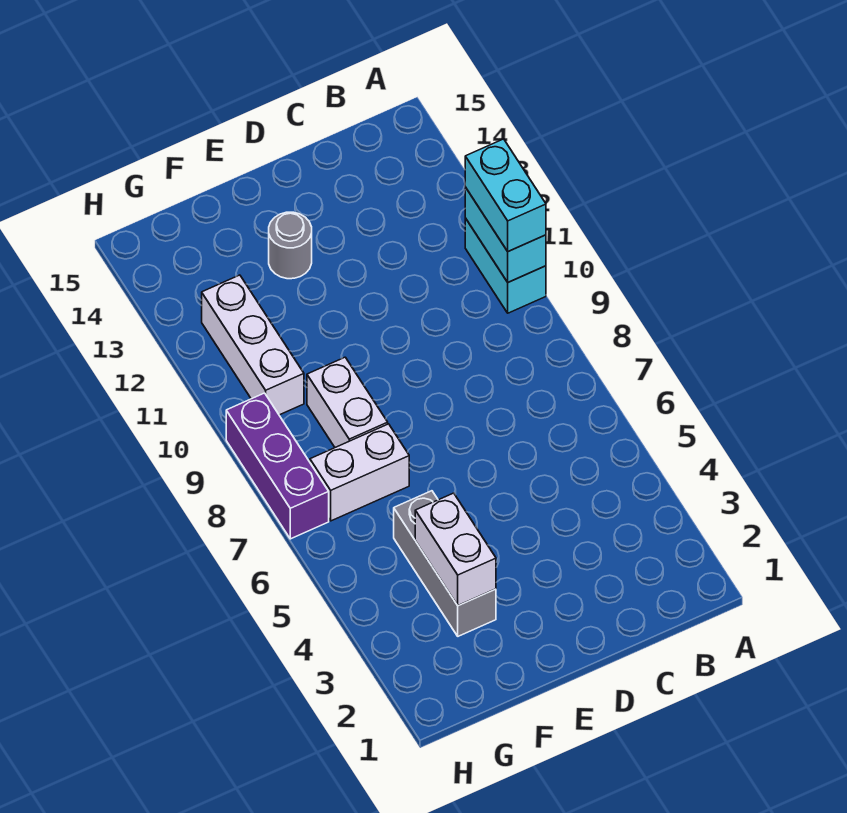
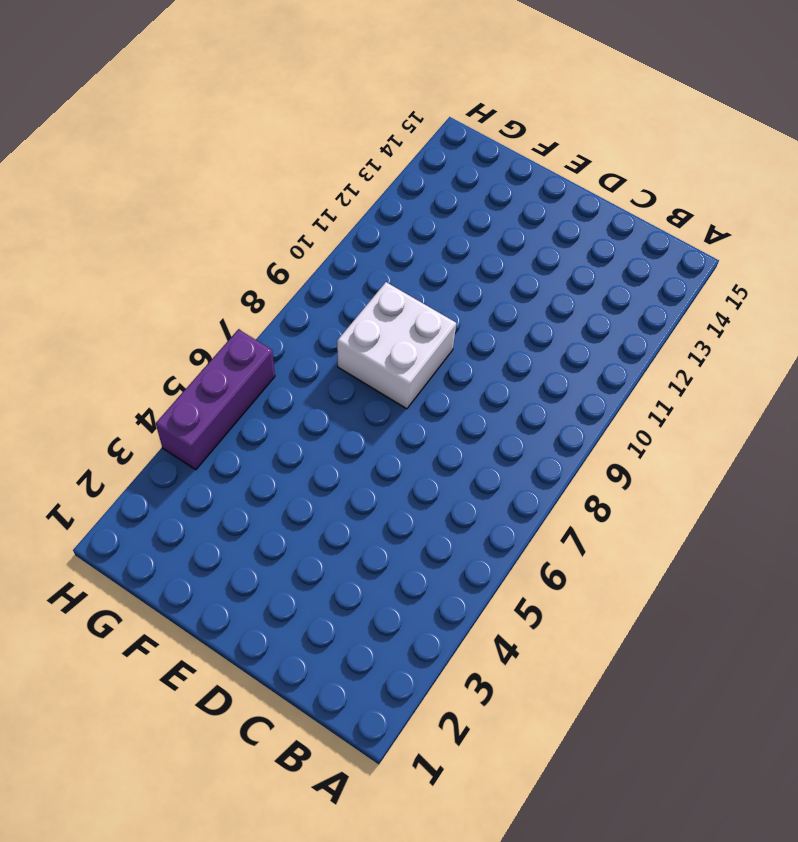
white 2x2 brick [337,282,456,409] -> white 1x2 brick [307,357,388,447]
purple 1x3 brick [156,329,275,470] -> purple 1x3 brick moved to [226,393,329,539]
none -> cyan 1x2 brick [465,218,546,313]
none -> grey 1x1 round brick [269,212,312,279]

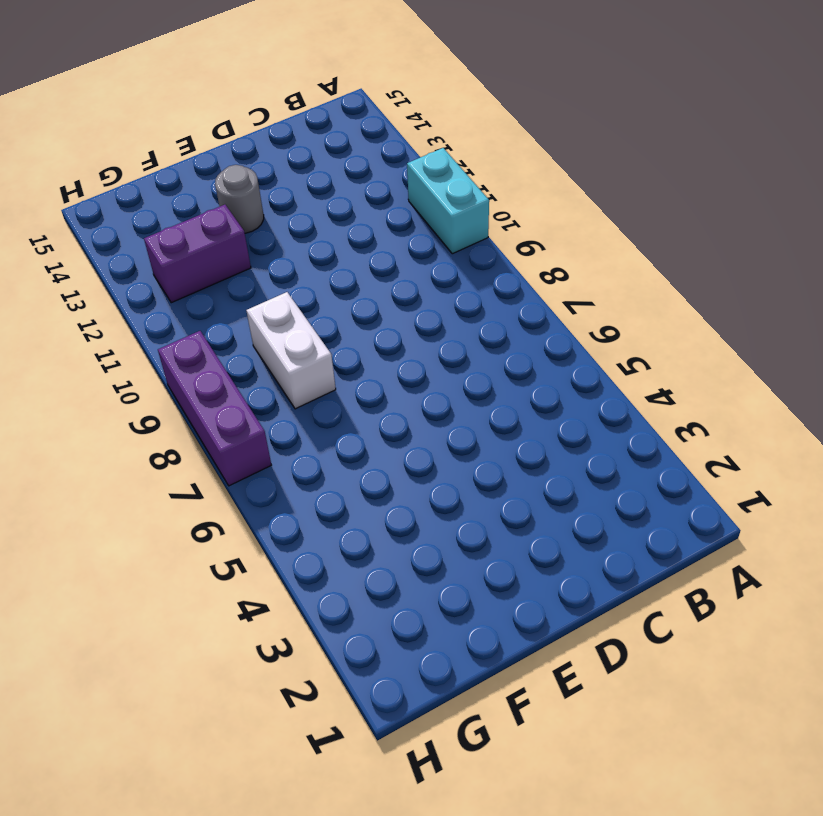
purple 1x2 brick [144,205,251,303] -> white 1x3 brick [202,275,304,415]
none -> grey 1x3 brick [394,491,496,636]
none -> white 1x2 brick [310,424,409,521]

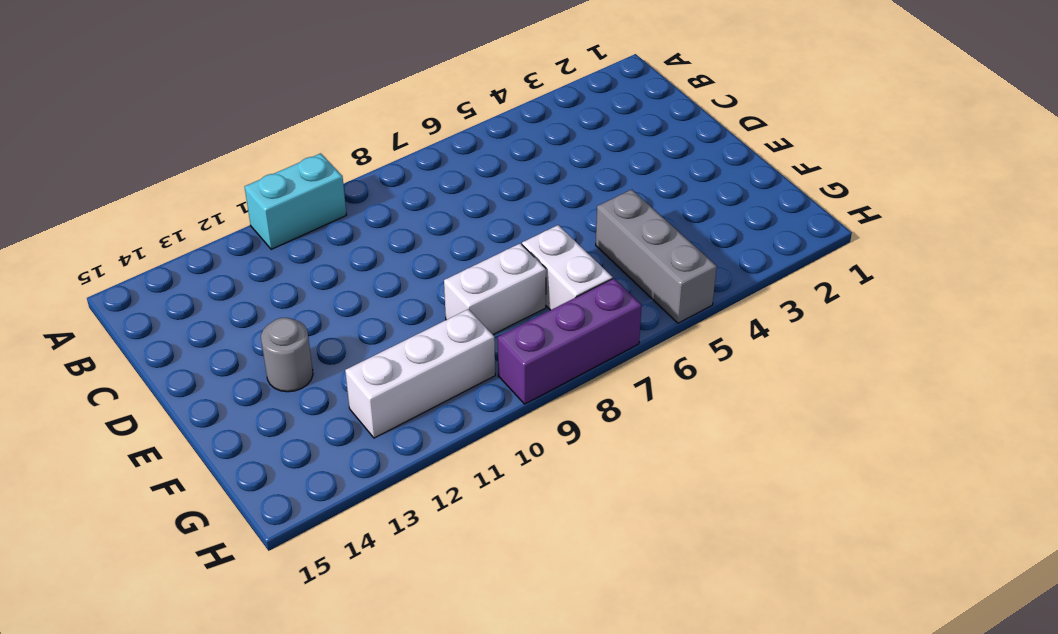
grey 1x3 brick [596,190,717,323] -> grey 1x3 brick turned to [394,491,496,636]
none -> cyan 1x2 brick [465,187,546,282]
none -> white 1x2 brick [415,493,496,606]

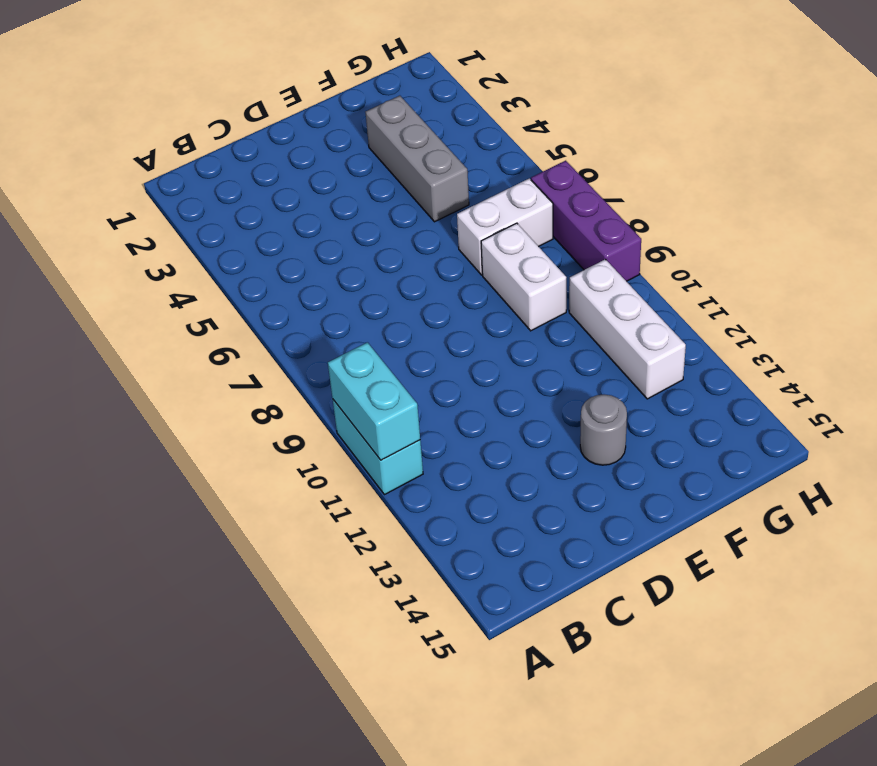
none -> white 1x2 brick [415,493,496,606]
none -> cyan 1x2 brick [465,139,546,251]

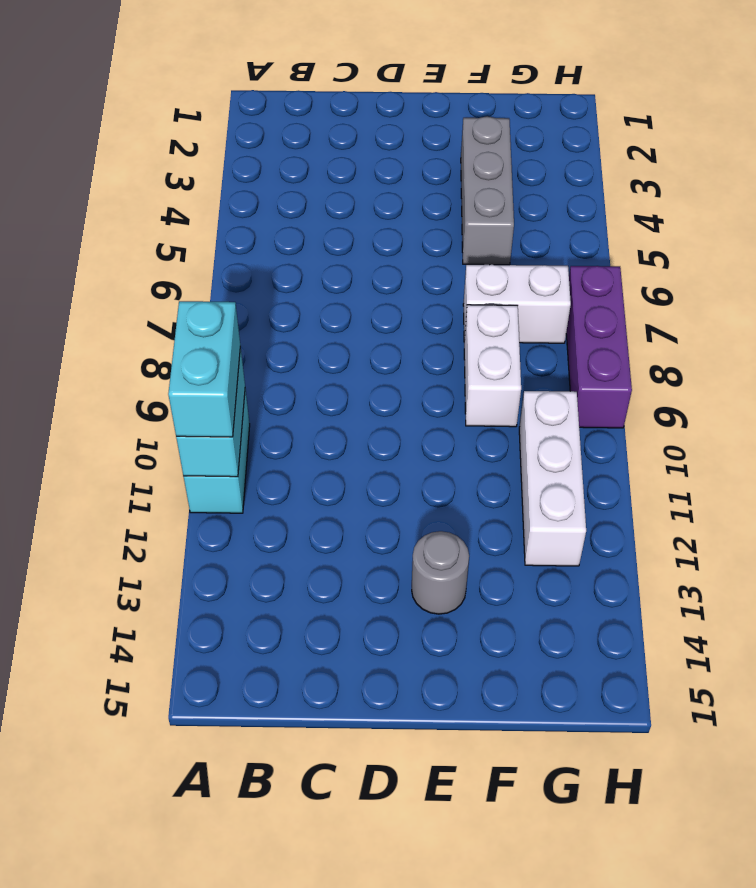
none -> white 1x2 brick [415,493,496,606]

